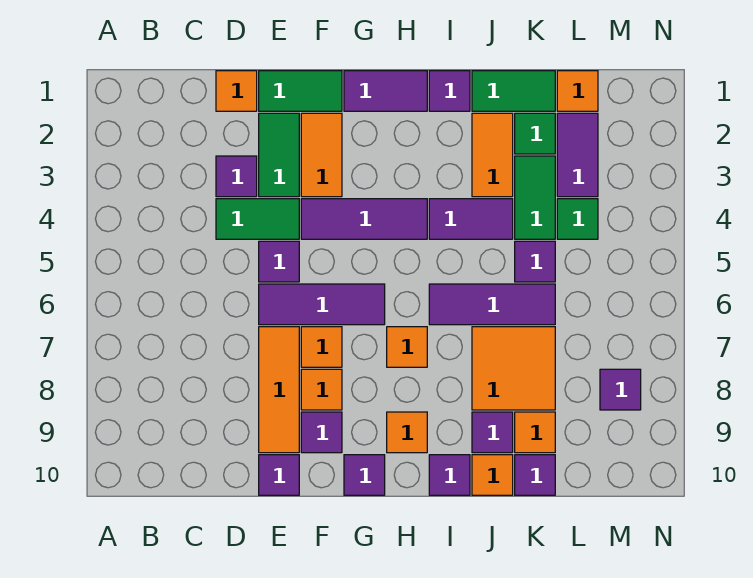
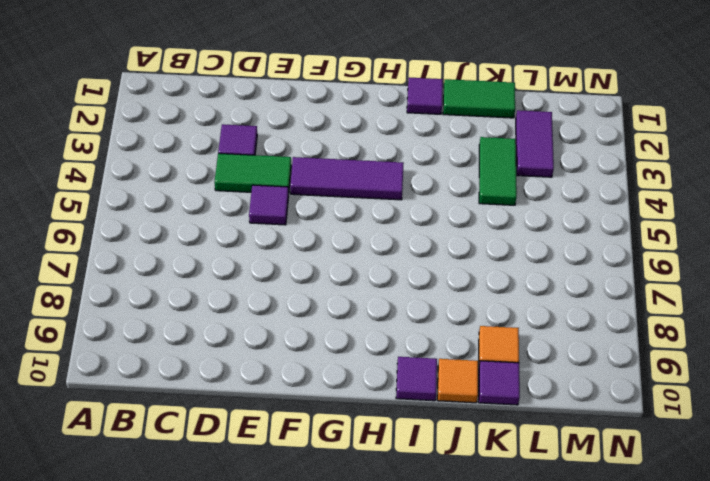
none -> orange 1x1 tile [216,71,257,111]
none -> green 1x2 tile [259,71,342,111]
none -> green 1x2 tile [259,113,299,197]
none -> purple 1x3 tile [259,284,385,325]

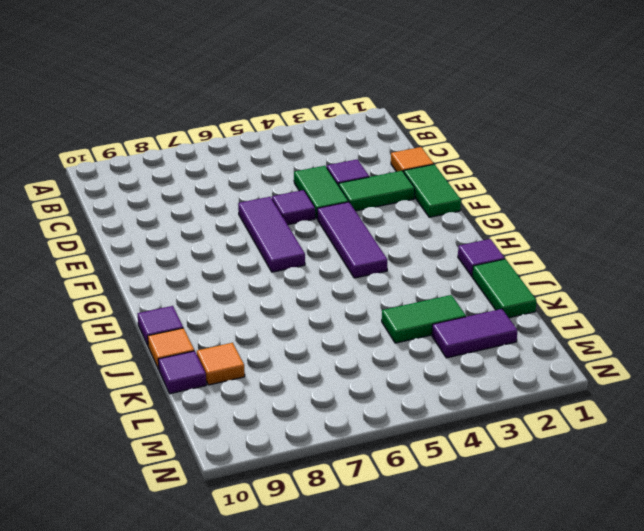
none -> orange 1x3 tile [259,327,299,453]
none -> purple 1x1 tile [259,455,299,495]
none -> orange 1x2 tile [301,113,342,197]
none -> orange 1x1 tile [301,327,342,367]

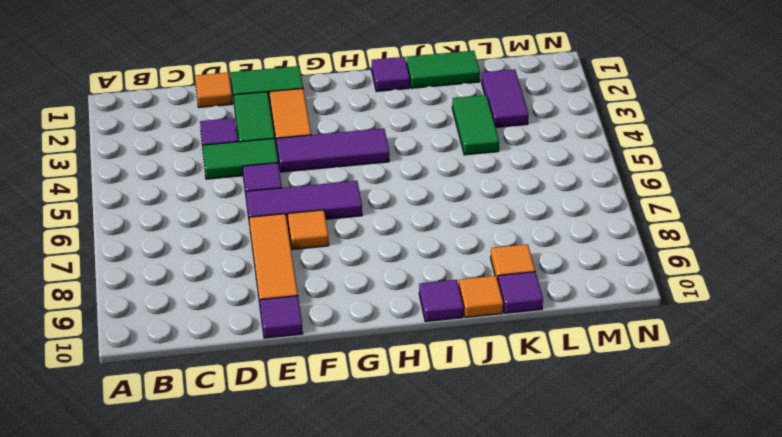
none -> orange 1x1 tile [301,369,342,410]
none -> purple 1x1 tile [301,412,342,453]
none -> purple 1x2 tile [344,71,427,111]
none -> purple 1x1 tile [344,455,385,495]

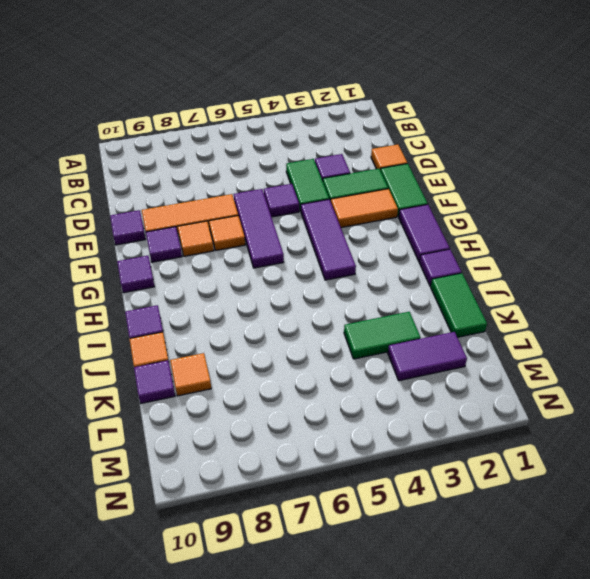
none -> orange 1x1 tile [387,327,427,367]
none -> orange 1x1 tile [387,412,427,453]
none -> purple 1x2 tile [429,199,513,239]
none -> purple 1x3 tile [429,284,555,325]

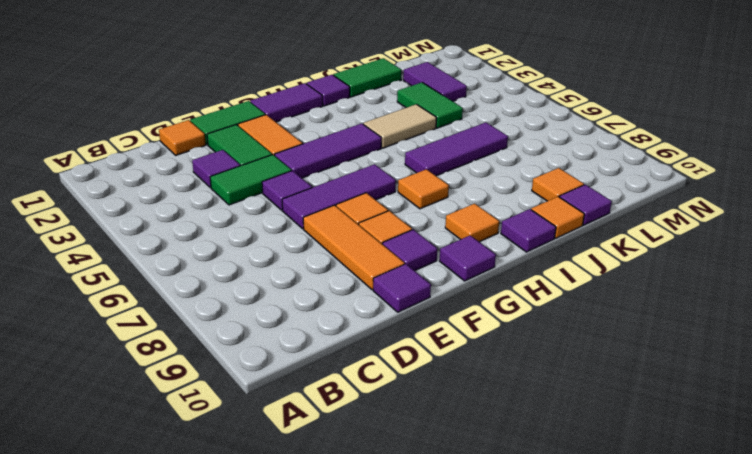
tan 1x2 tile [363,104,437,148] -> purple 1x2 tile [429,199,513,239]
none -> orange 1x2 tile [472,113,513,197]
none -> orange 2x2 tile [472,327,555,410]
none -> purple 1x1 tile [472,412,513,453]
none -> green 1x1 tile [515,113,555,154]

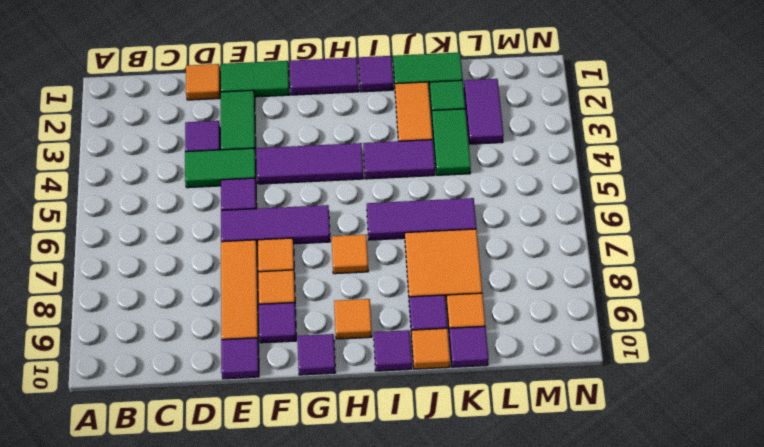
none -> orange 1x2 tile [301,113,342,197]
none -> purple 1x1 tile [515,241,555,282]
none -> orange 1x1 tile [557,71,598,111]
none -> green 1x1 tile [557,199,598,239]

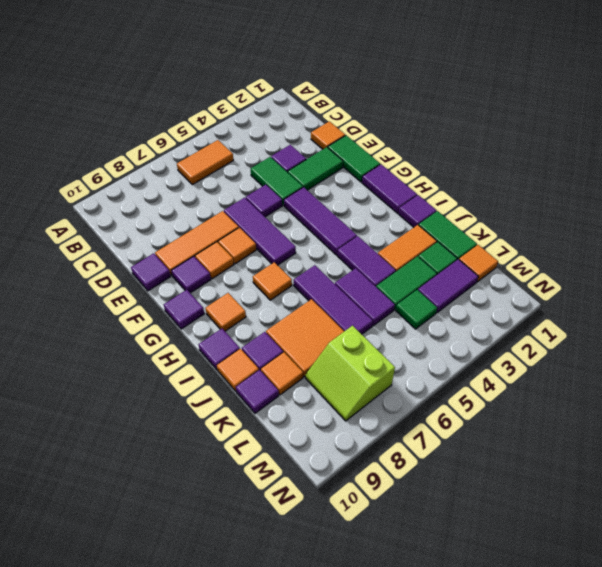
orange 1x2 tile [177,140,233,185] -> orange 1x2 tile moved to [301,113,342,197]
purple 1x2 tile [335,268,395,326] -> purple 1x1 tile [515,241,555,282]
lime 2x2 slope [305,326,395,421] -> purple 1x1 tile [600,369,641,410]

